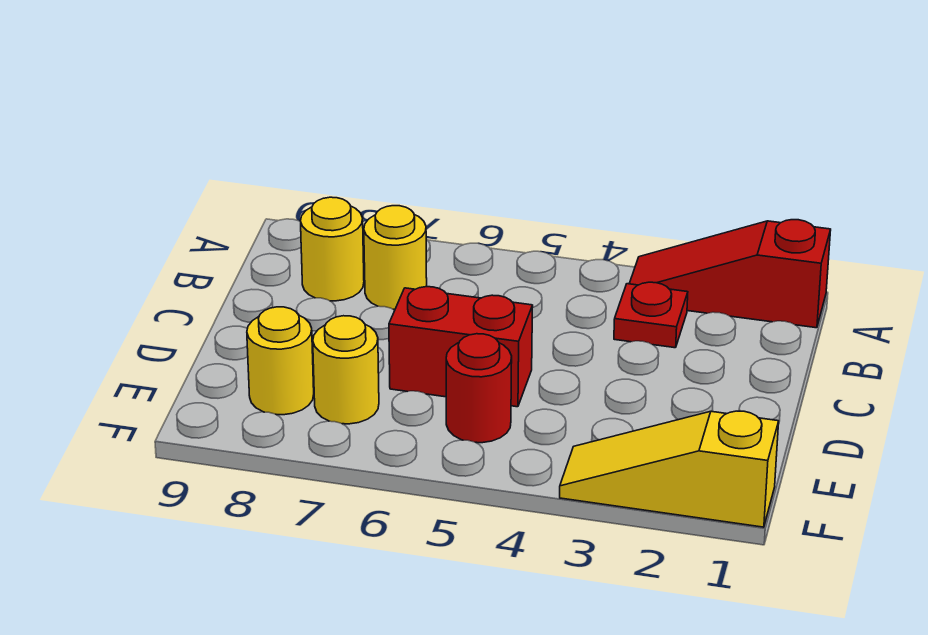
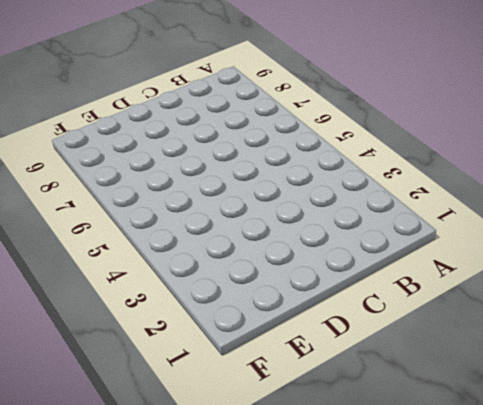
none -> red 1x3 slope [629,220,831,328]
none -> red 1x1 plate [614,282,688,348]

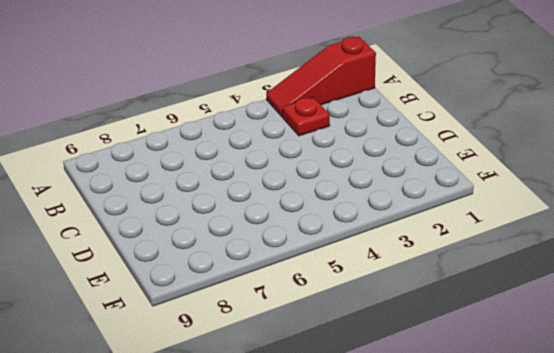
none -> yellow 1x1 round brick [364,206,427,309]
none -> yellow 1x1 round brick [301,197,364,301]

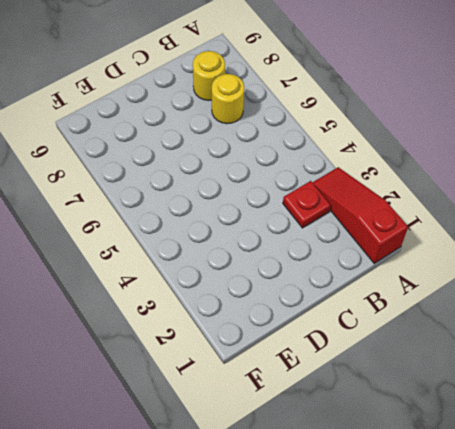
none -> red 1x2 brick [389,287,533,407]
none -> red 1x1 round brick [446,334,512,443]

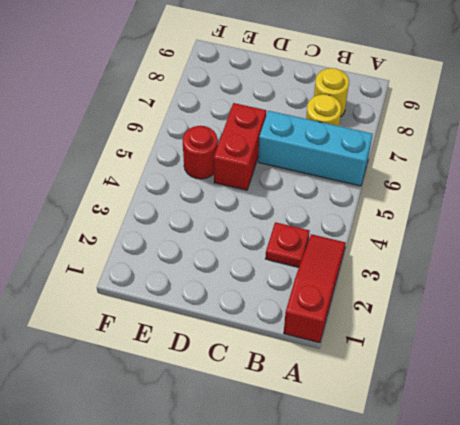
cyan 1x3 brick [258,111,373,186] -> none
none -> yellow 1x1 round brick [313,316,379,424]
none -> yellow 1x1 round brick [247,307,314,415]

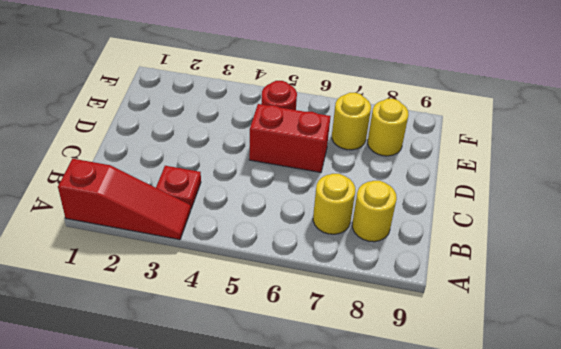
none -> yellow 1x3 slope [560,411,779,527]

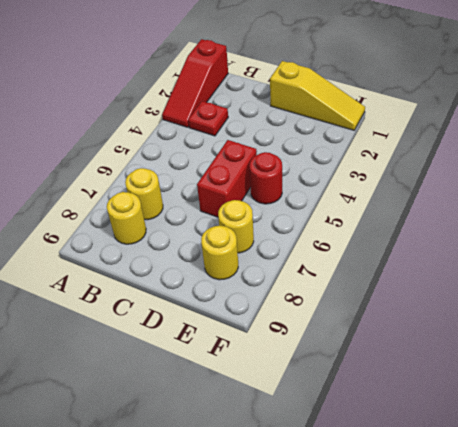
yellow 1x3 slope [270,61,365,130] -> yellow 1x3 slope turned to [560,411,779,527]

